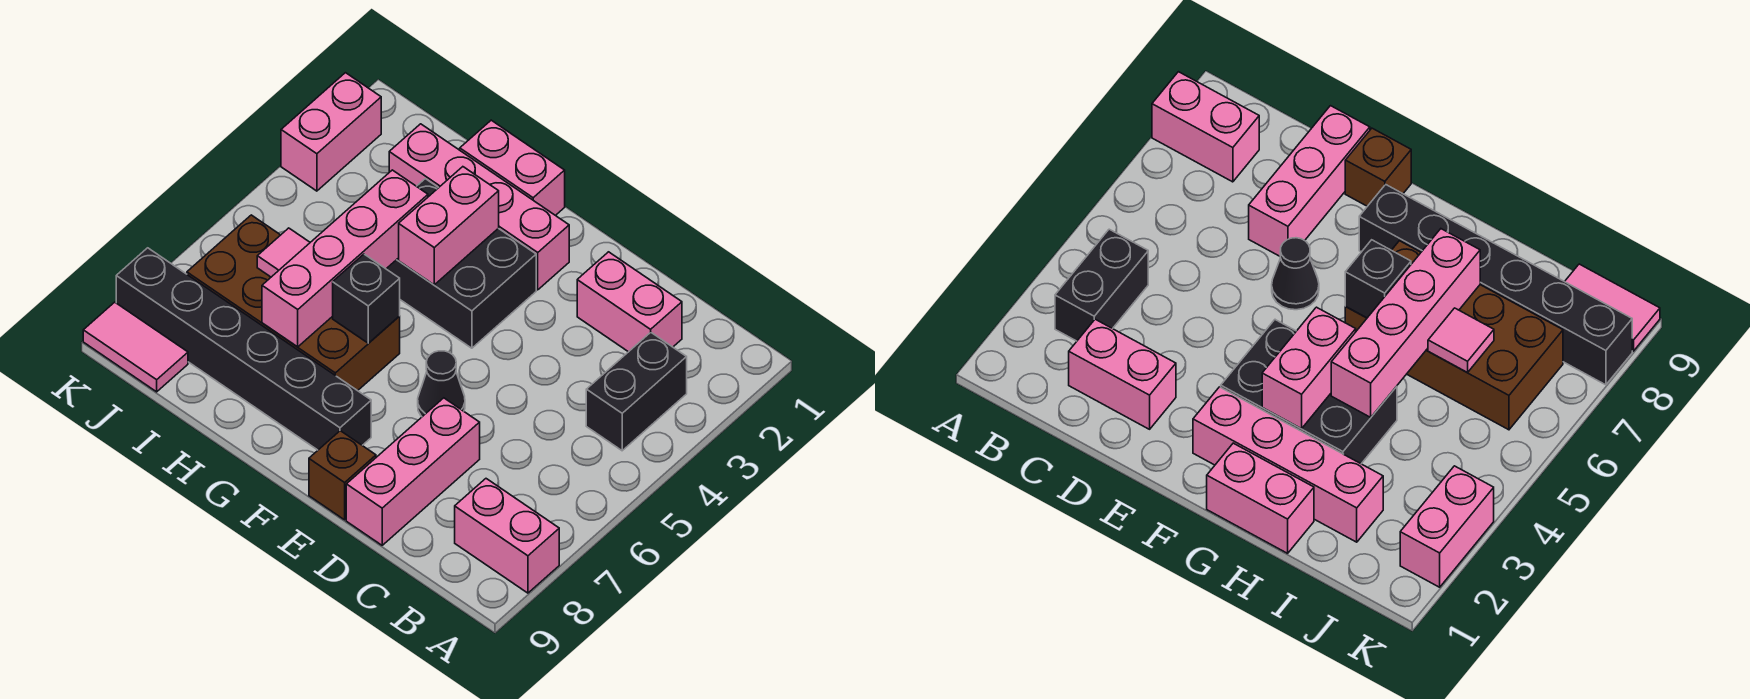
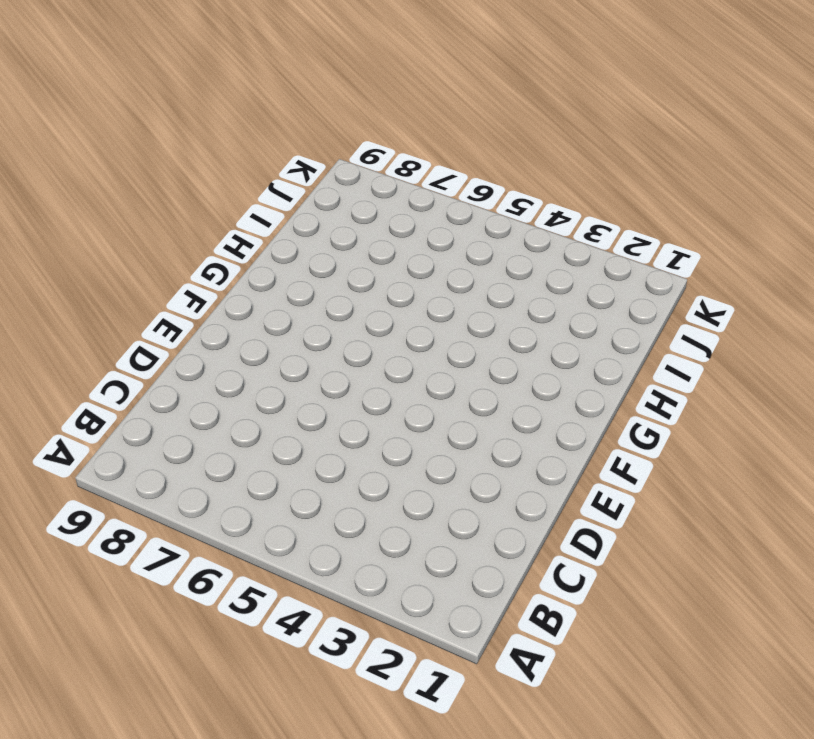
none -> pink 1x2 brick [455,479,559,593]
none -> black 1x2 brick [586,332,687,451]
none -> pink 1x2 brick [577,252,682,352]

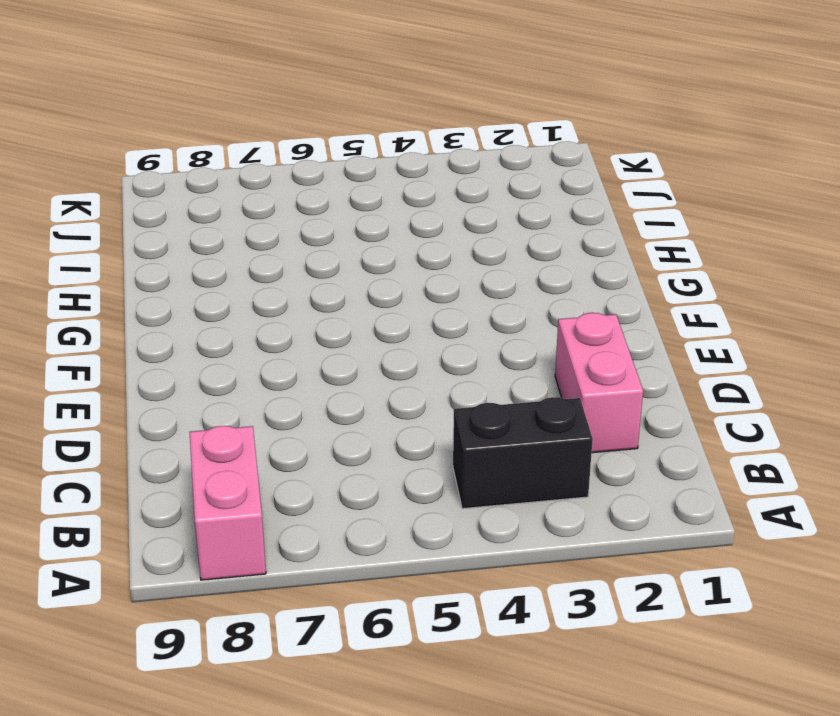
none -> pink 1x3 brick [346,398,480,545]
none -> black 1x1 cone [418,351,465,417]
none -> brown 1x1 brick [309,431,376,520]

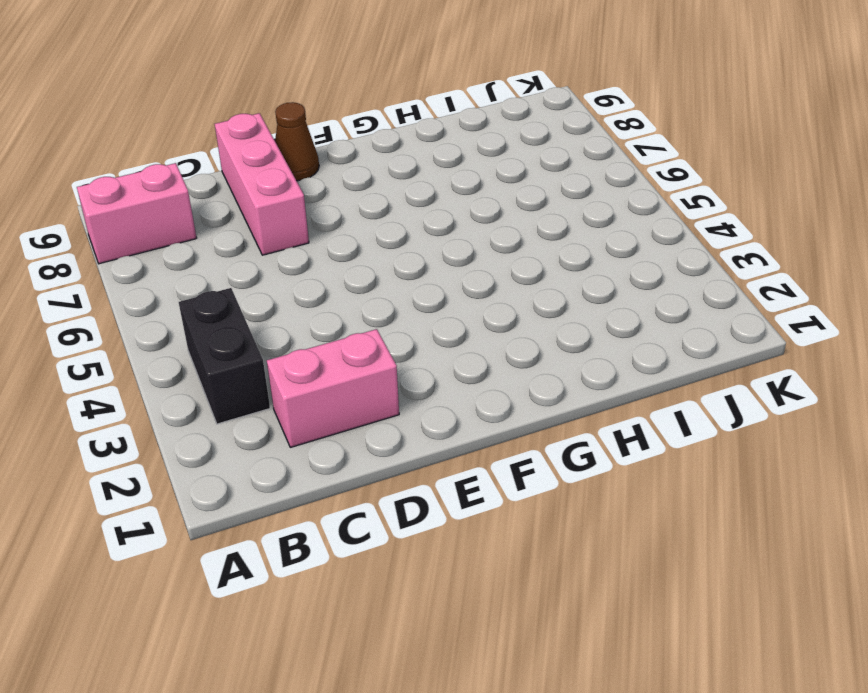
brown 1x1 cone [275,102,319,181] -> brown 1x1 brick [309,431,376,520]
none -> black 1x1 cone [418,351,465,417]
none -> pink 1x4 brick [389,124,569,290]
none -> black 2x3 brick [387,179,536,348]

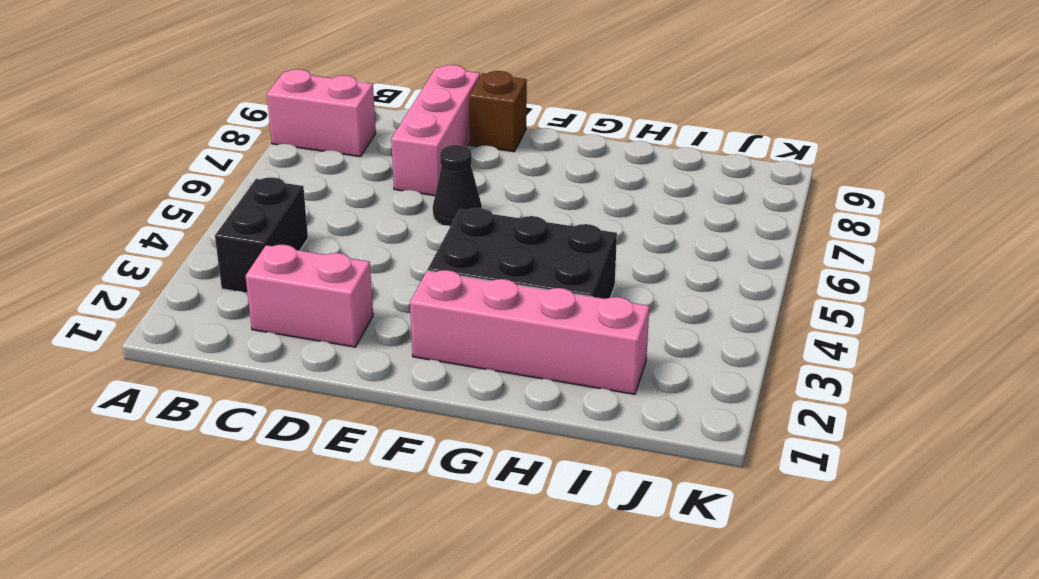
none -> black 1x6 brick [116,248,371,450]
none -> pink 1x2 brick [460,120,565,216]
none -> brown 2x4 brick [187,215,400,391]

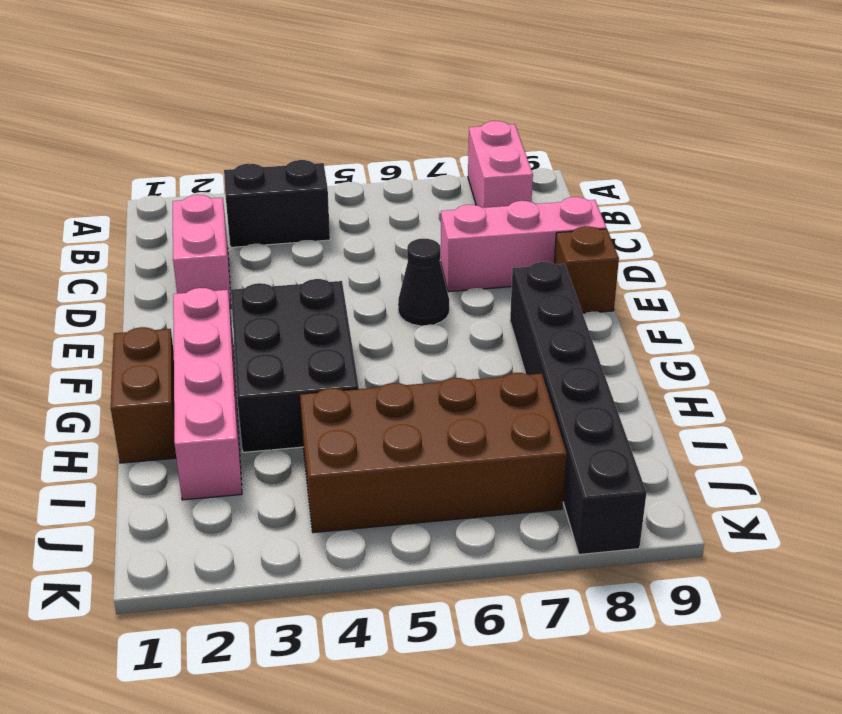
brown 1x2 brick [111,327,176,463] -> pink 1x2 brick [460,120,565,216]
brown 2x4 brick [300,373,567,533] -> brown 2x4 brick turned to [187,215,400,391]
none -> pink 1x2 tile [83,302,188,392]
none -> pink 1x2 brick [281,73,381,191]
none -> pink 1x2 brick [399,167,499,285]

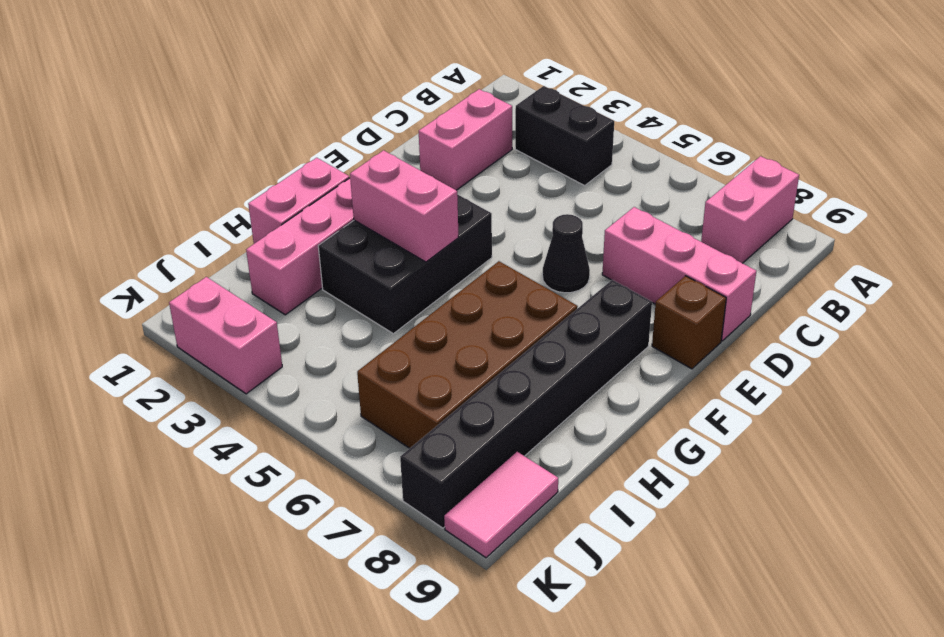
none -> black 1x1 brick [333,254,400,343]
none -> pink 1x4 brick [262,170,428,347]
none -> pink 1x1 tile [257,228,310,277]

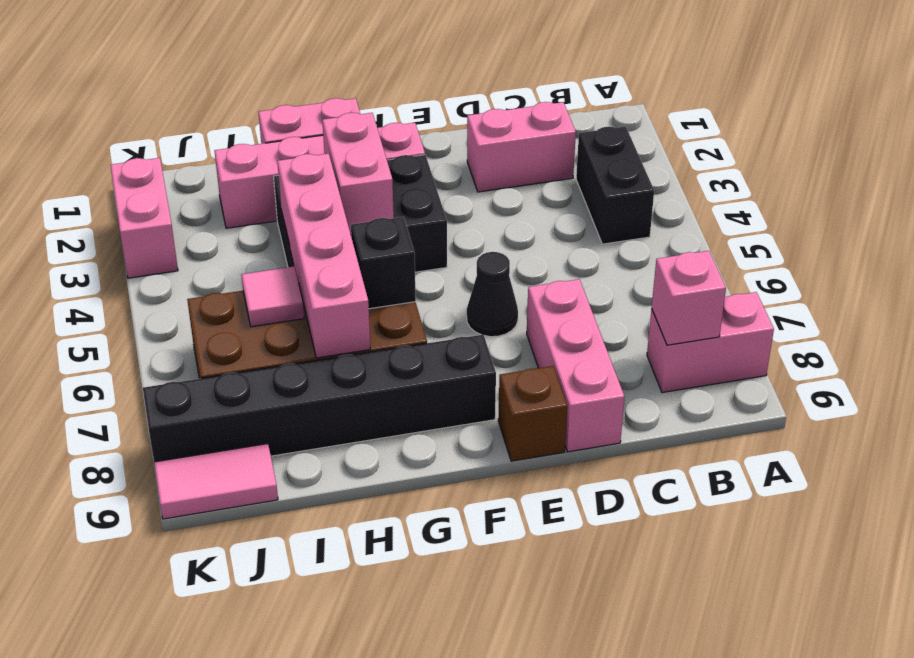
pink 1x1 brick [652,251,726,345] -> none

